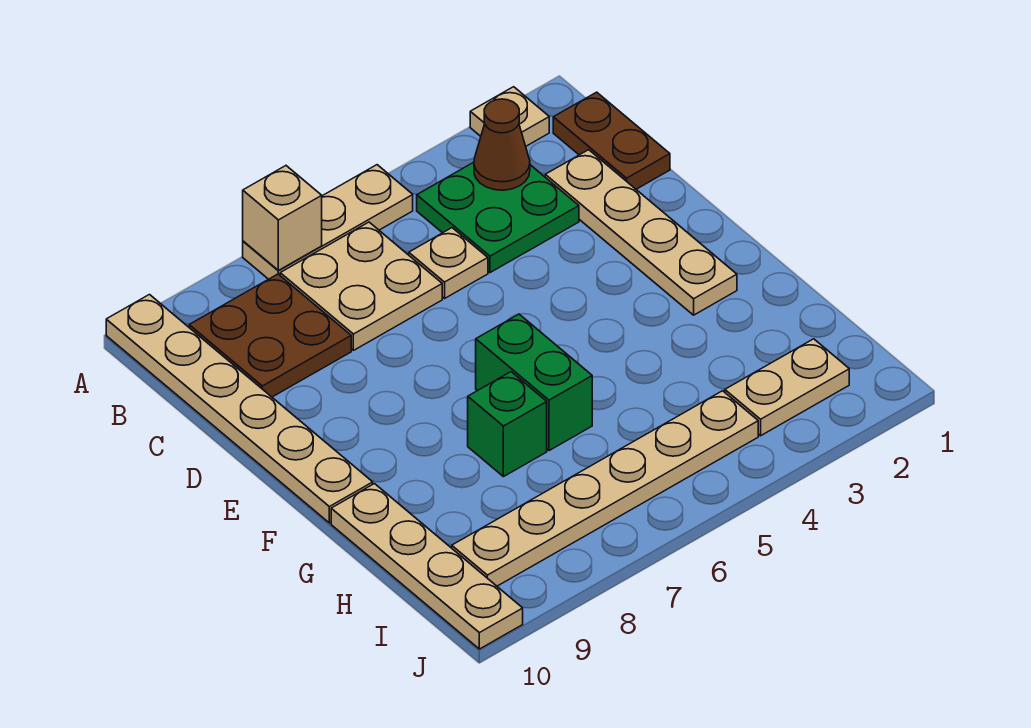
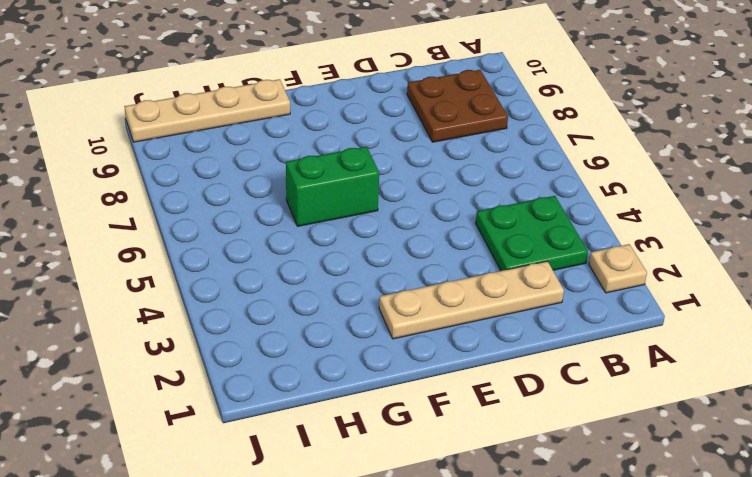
none -> tan 1x3 plate [243,165,413,279]
none -> tan 1x6 plate [106,295,373,523]
none -> brown 1x2 plate [553,92,670,189]

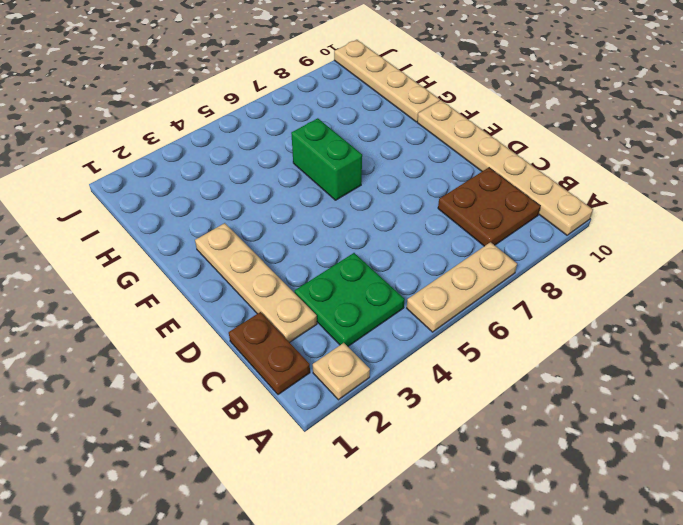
none -> tan 2x2 plate [280,222,442,350]
none -> tan 1x1 plate [409,228,488,298]
none -> green 1x1 brick [468,372,547,477]

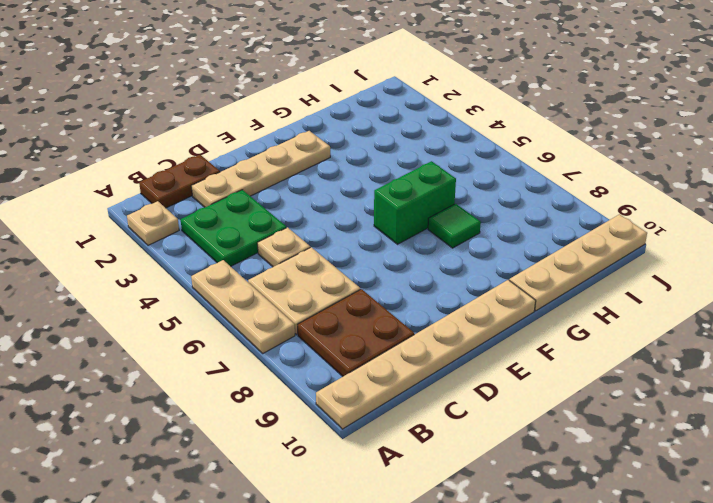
green 1x1 tile [428,204,481,248] -> green 1x1 brick [468,372,547,477]
none -> tan 1x2 plate [725,339,849,436]
none -> tan 1x6 plate [452,391,758,586]
none -> tan 1x1 brick [243,166,322,270]

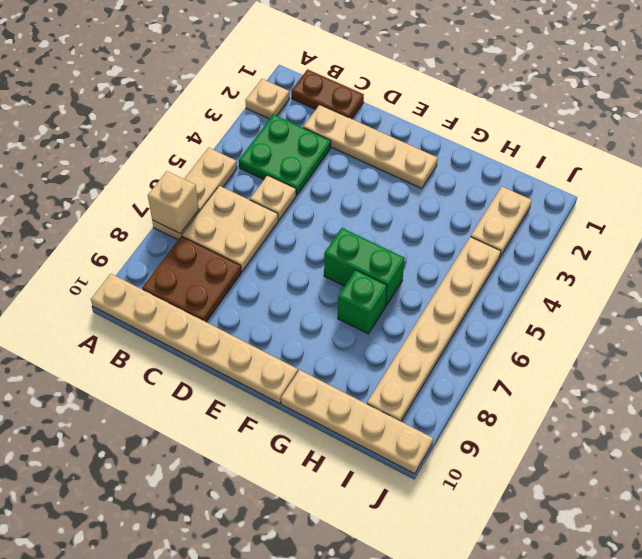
none -> brown 1x1 cone [474,99,530,190]

